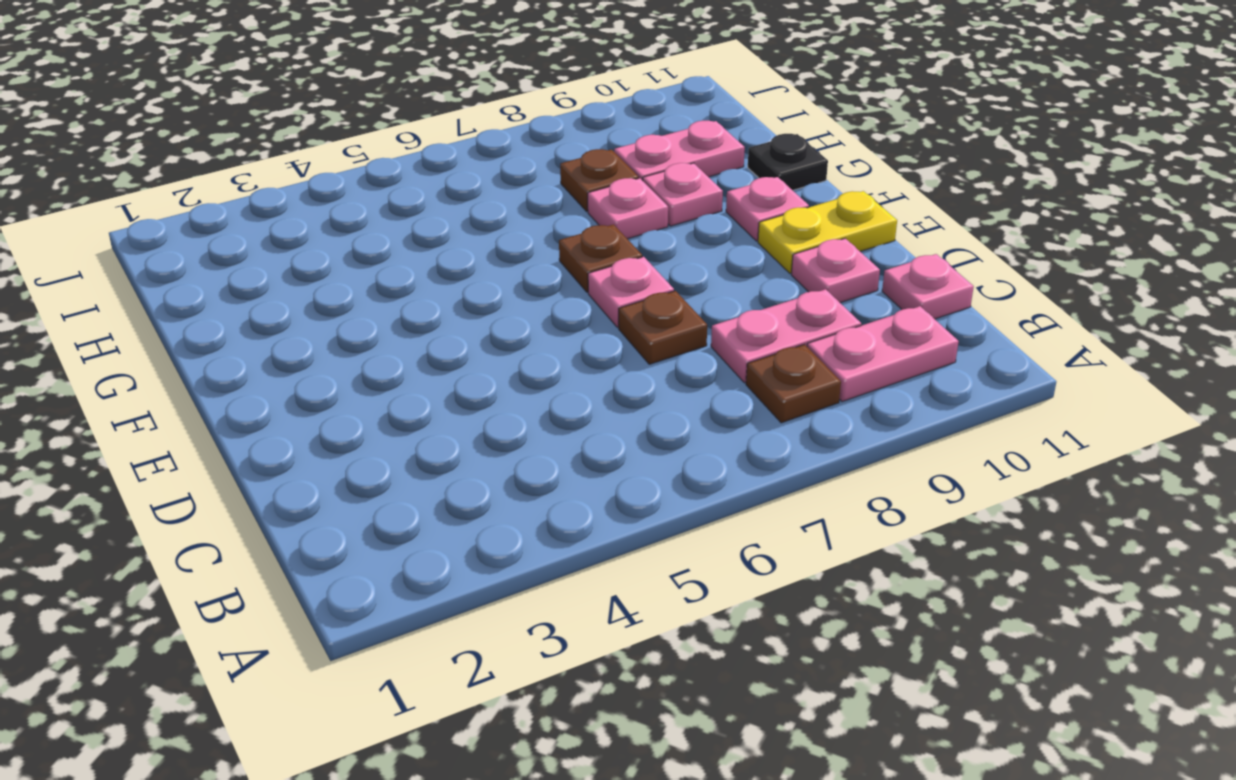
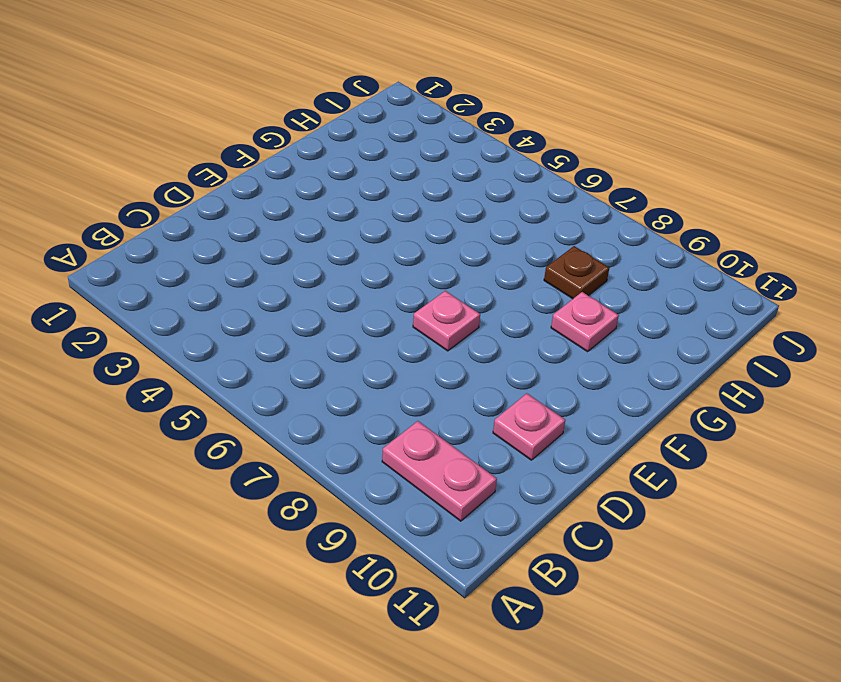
none -> brown 1x1 plate [746,345,841,423]
none -> pink 1x2 plate [711,289,861,383]
none -> pink 1x1 plate [882,254,974,319]

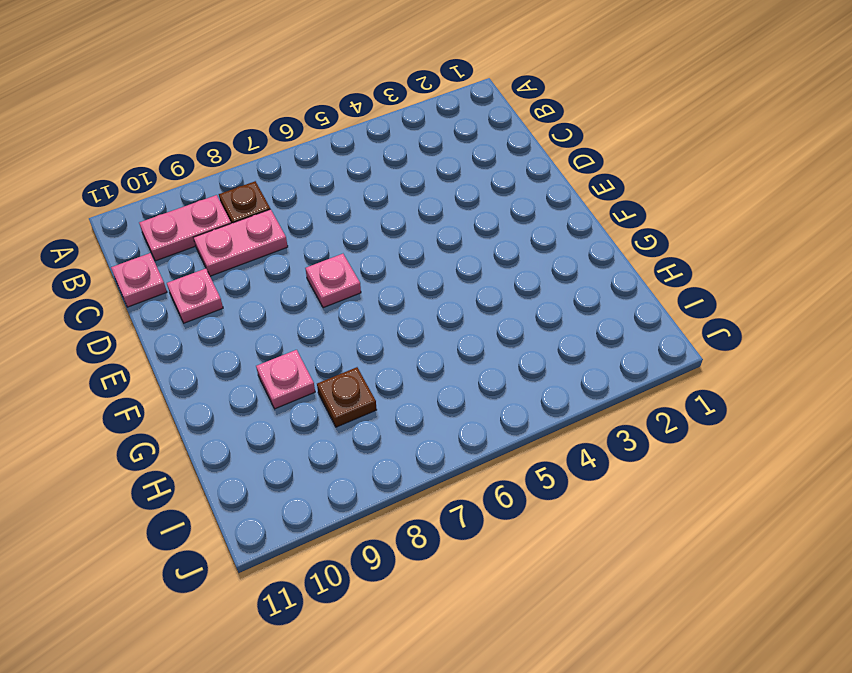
none -> brown 1x1 plate [619,291,707,364]
none -> yellow 1x2 plate [758,191,897,273]
none -> brown 1x1 plate [559,224,642,292]

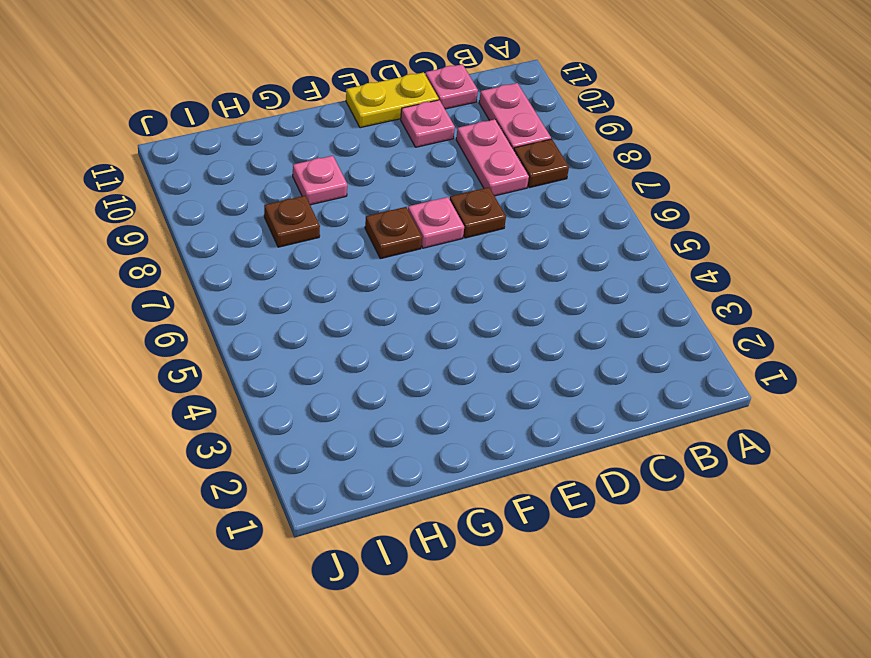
yellow 1x2 plate [346,72,439,128] -> yellow 1x2 plate turned to [758,191,897,273]
none -> pink 1x1 plate [726,177,809,241]
none -> pink 1x1 plate [588,178,668,239]
none -> black 1x1 plate [748,134,828,190]

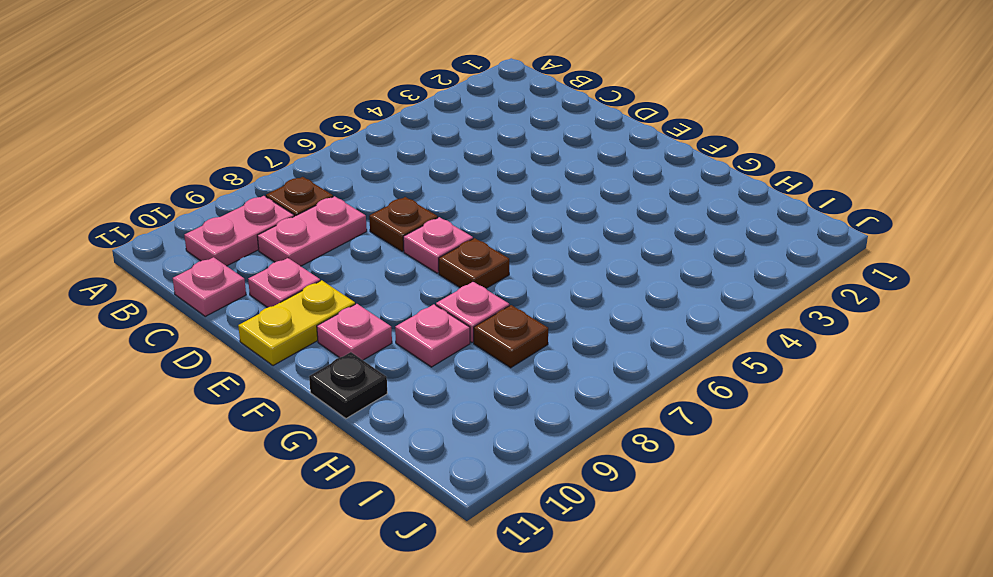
none -> pink 1x2 plate [614,121,745,181]

